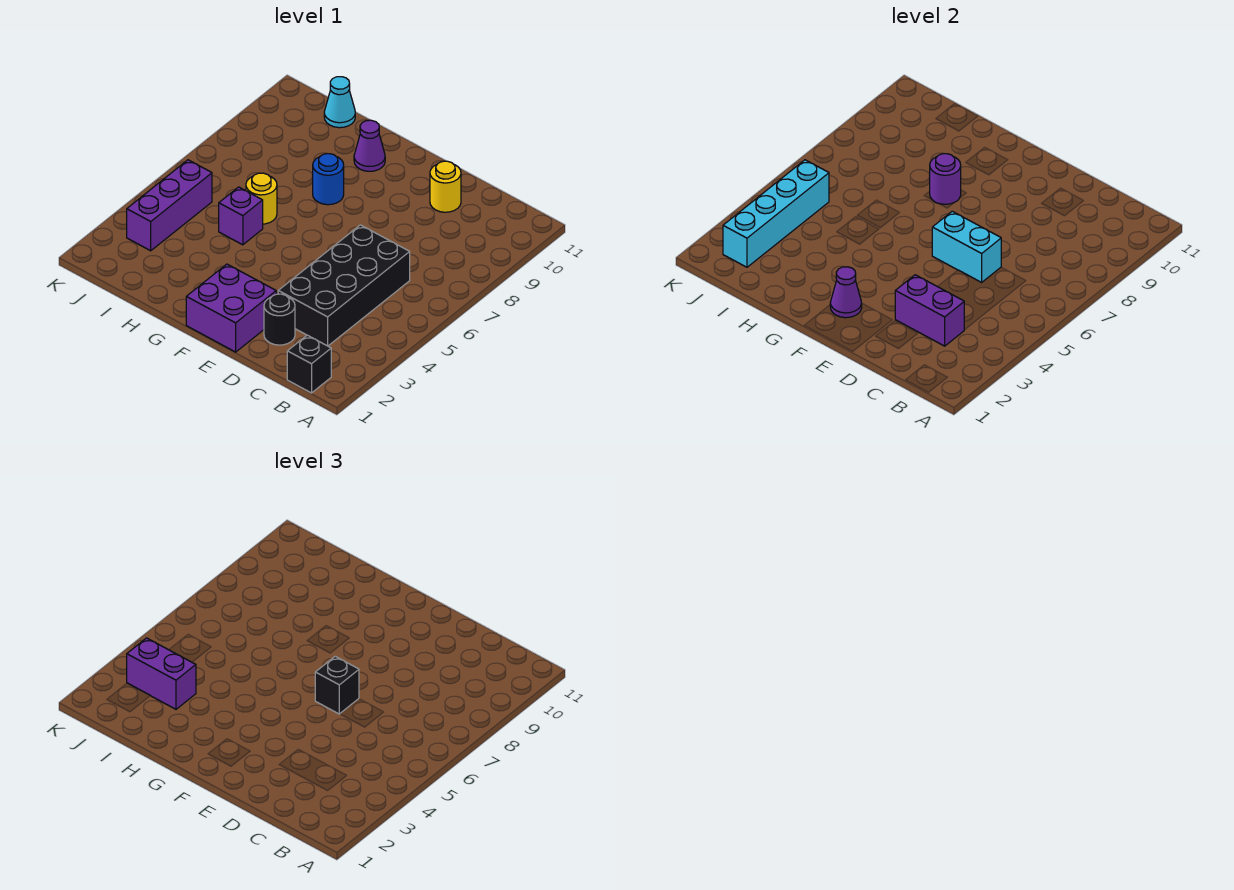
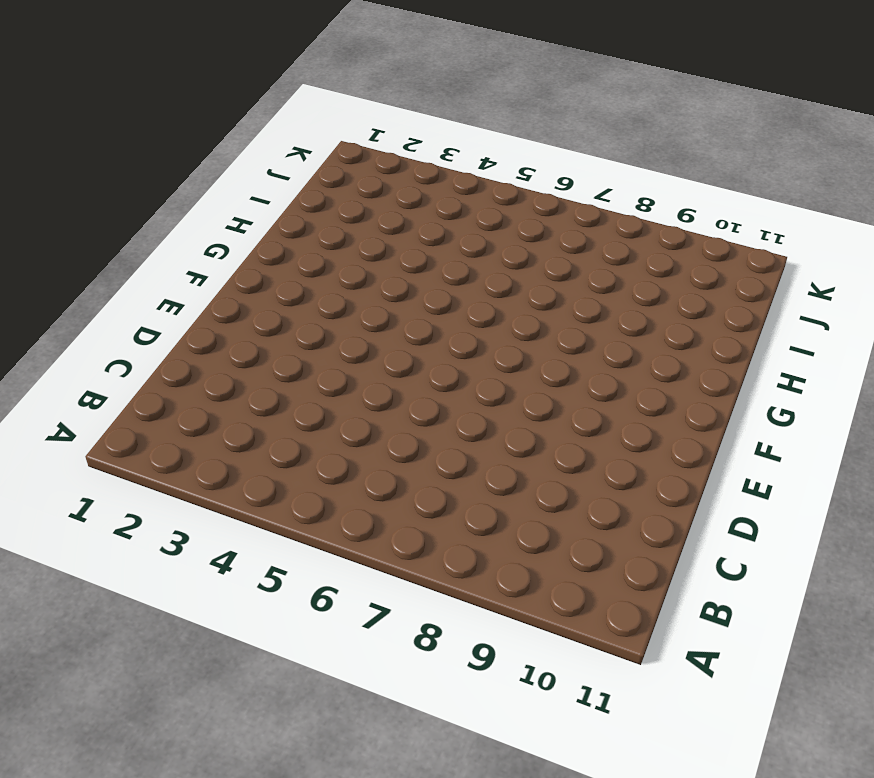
none -> black 1x1 brick [287,335,331,393]
none -> black 2x4 brick [278,225,410,346]
none -> black 1x1 round brick [264,294,295,345]

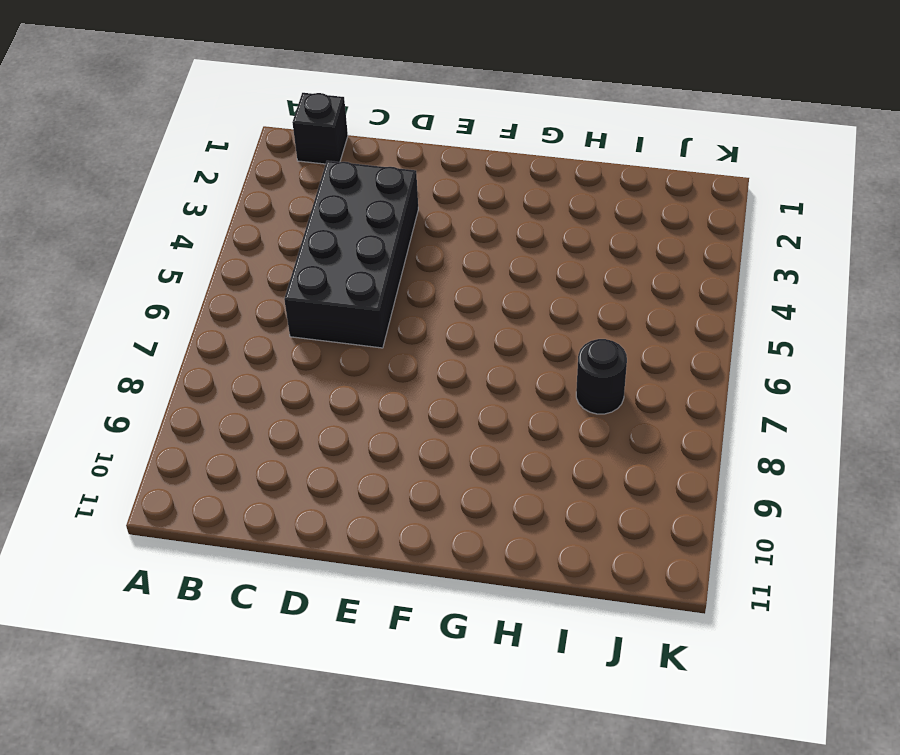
black 1x1 round brick [576,339,627,414] -> black 1x1 round brick moved to [264,294,295,345]
none -> yellow 1x1 round brick [430,161,461,212]
none -> purple 2x2 brick [186,264,276,352]
none -> blue 1x1 round brick [313,154,344,205]

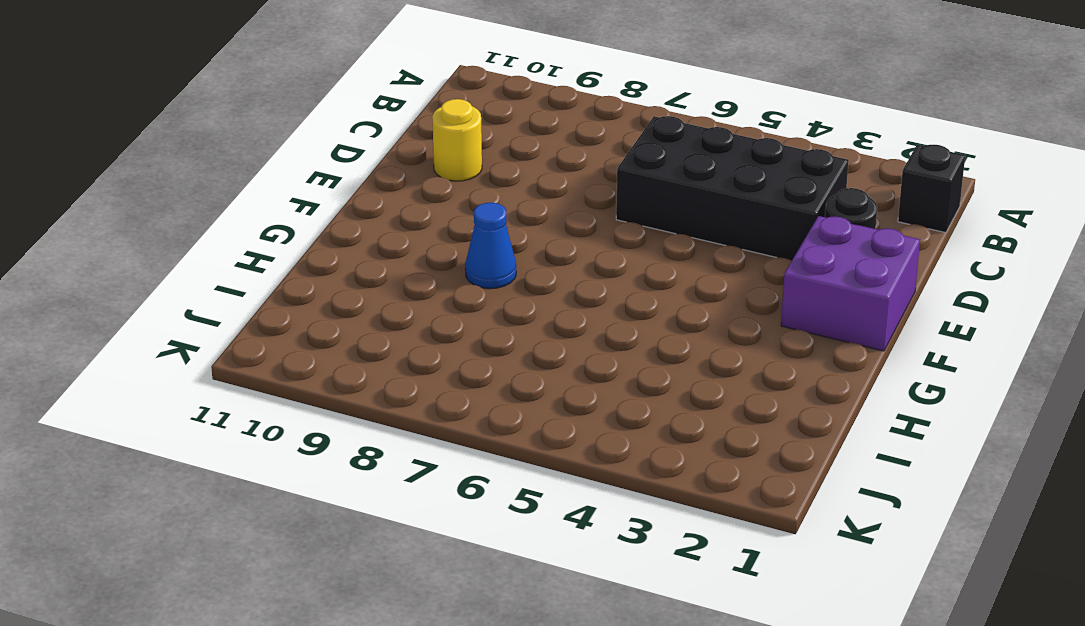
blue 1x1 cone [465,203,516,289] -> blue 1x1 round brick [313,154,344,205]
none -> purple 1x1 cone [354,120,385,171]
none -> purple 1x1 brick [219,187,263,245]
none -> yellow 1x1 round brick [246,173,277,224]

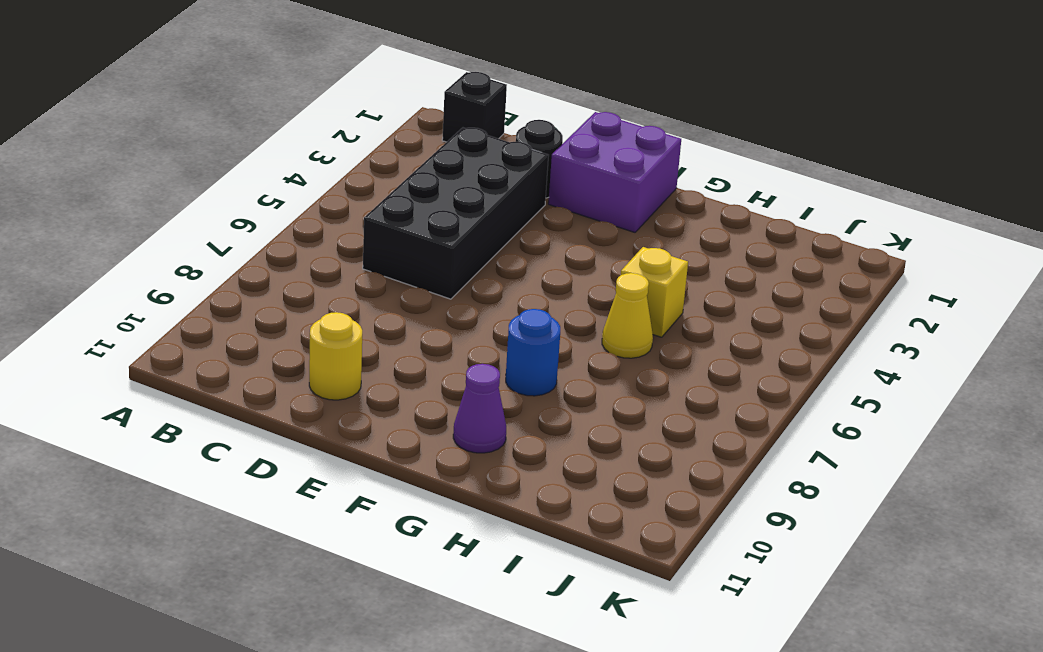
yellow 1x1 brick [621,247,688,337] -> purple 1x1 brick [219,187,263,245]
yellow 1x1 cone [602,273,653,358] -> yellow 1x1 round brick [246,173,277,224]
none -> cyan 1x1 cone [324,77,355,128]
none -> purple 1x3 brick [127,160,212,251]
none -> purple 1x2 brick [895,275,964,346]

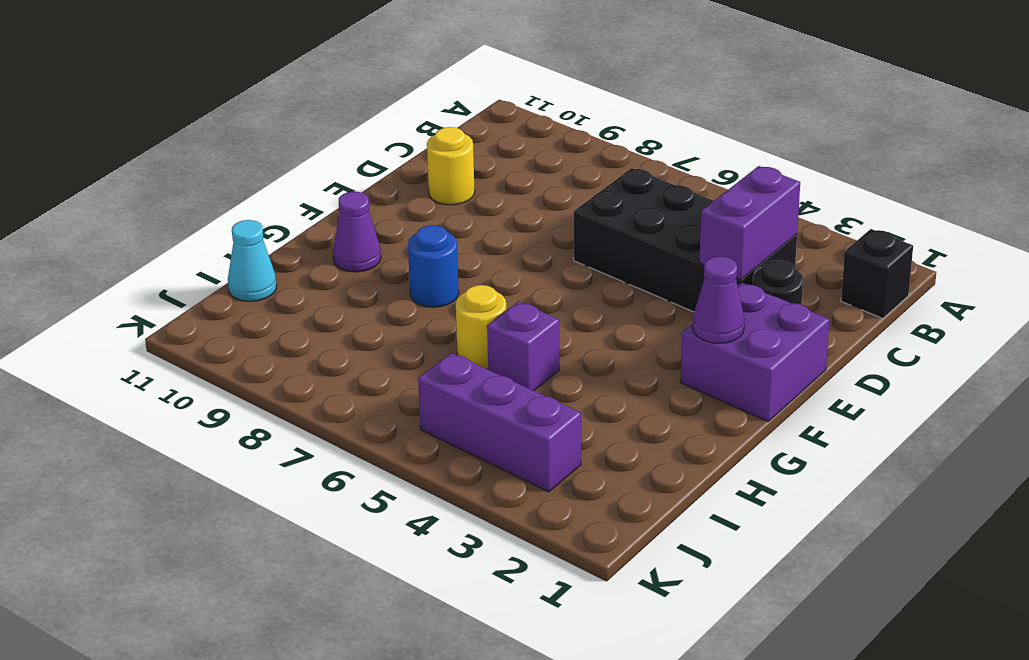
none -> cyan 1x2 brick [932,211,1001,282]
none -> purple 1x1 round brick [930,154,961,204]
none -> cyan 1x4 brick [723,160,829,267]

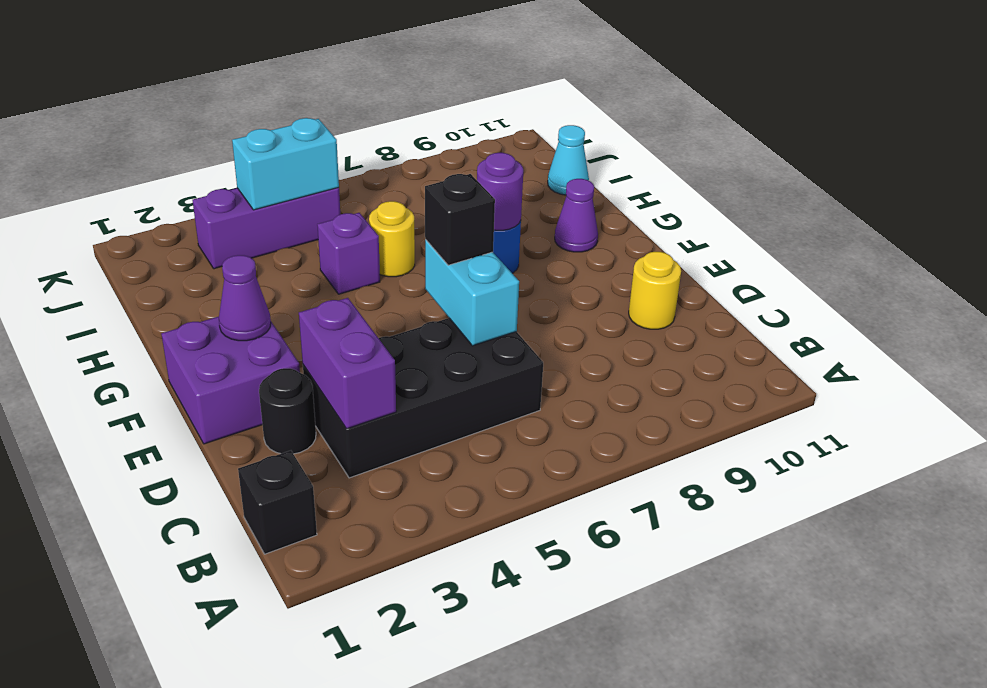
cyan 1x2 brick [232,118,339,210] -> cyan 1x4 brick [723,160,829,267]
none -> purple 1x2 brick [127,638,196,709]

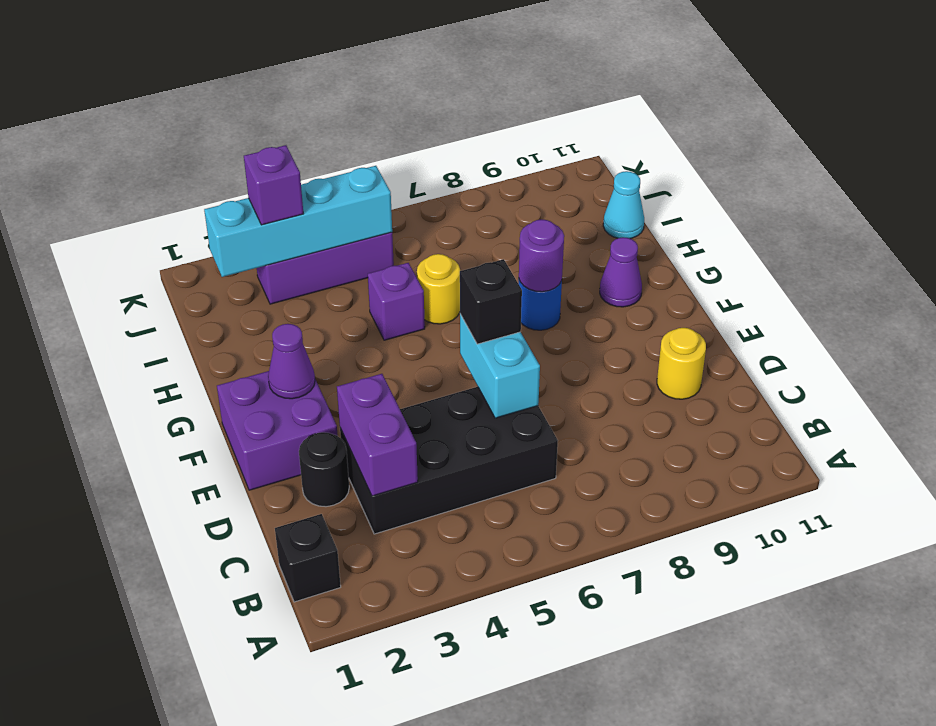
purple 1x1 brick [244,145,303,225] -> purple 1x2 brick [127,638,196,709]

